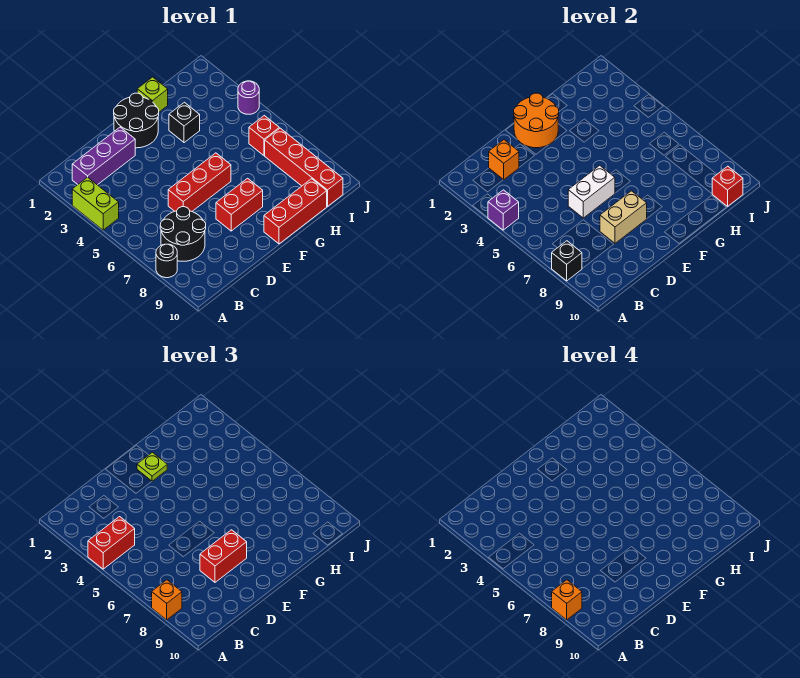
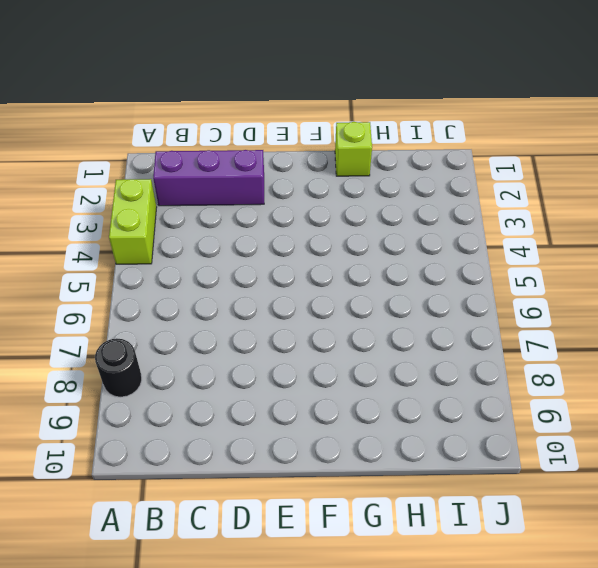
none -> black 2x2 round brick [160,207,206,261]
none -> red 1x3 brick [168,153,231,211]
none -> black 2x2 round brick [114,93,159,148]

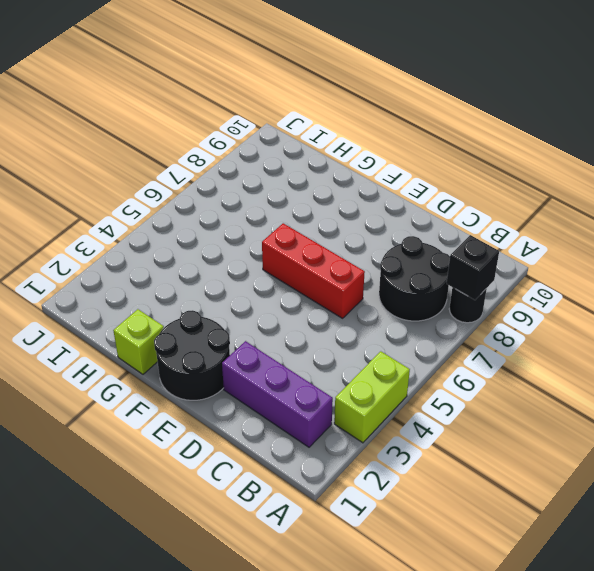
none -> red 1x2 brick [216,178,263,231]
none -> red 1x3 brick [264,179,327,244]
none -> black 1x1 brick [169,102,200,143]

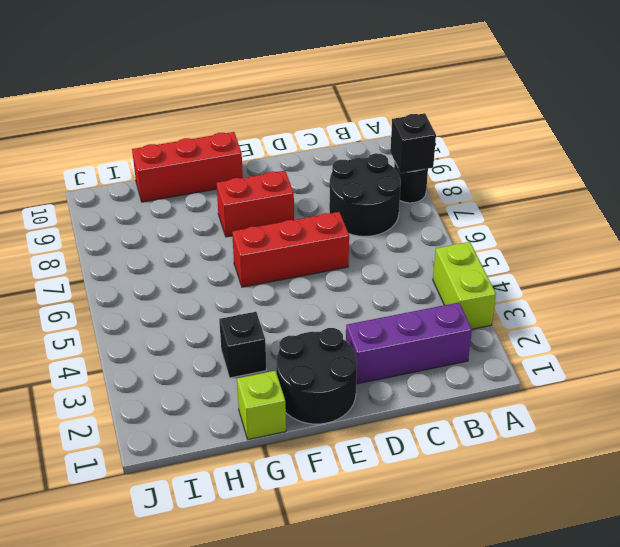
none -> red 1x1 brick [249,116,279,156]
none -> red 1x4 brick [265,128,343,206]
none -> purple 1x1 round brick [238,81,259,114]

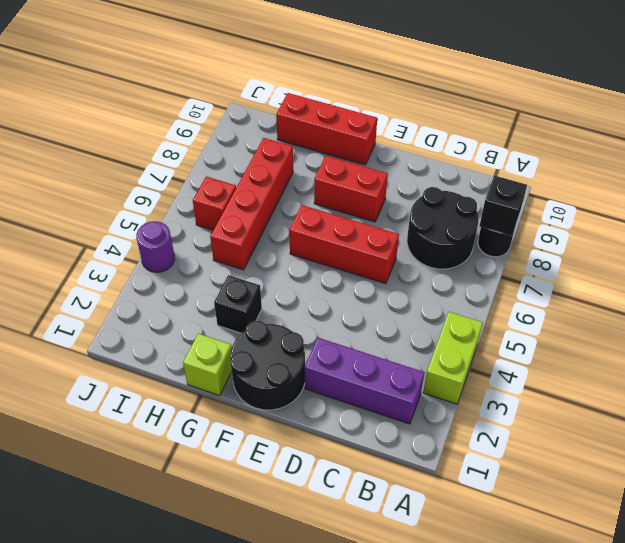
red 1x4 brick [210,138,293,270] -> red 1x4 brick moved to [265,128,343,206]
none -> purple 1x1 brick [488,190,519,230]
none -> orange 1x1 brick [489,140,519,180]
none -> white 1x2 brick [568,165,615,218]

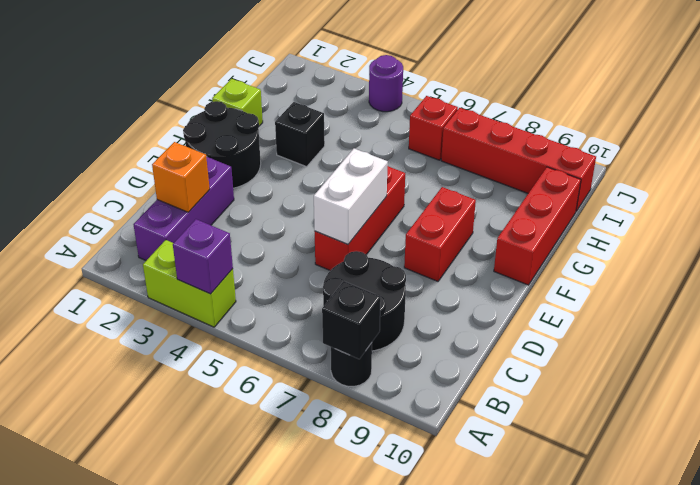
none -> tan 1x2 brick [600,191,647,243]
none -> orange 2x2 round brick [514,93,559,148]
none -> red 1x1 brick [712,166,743,206]

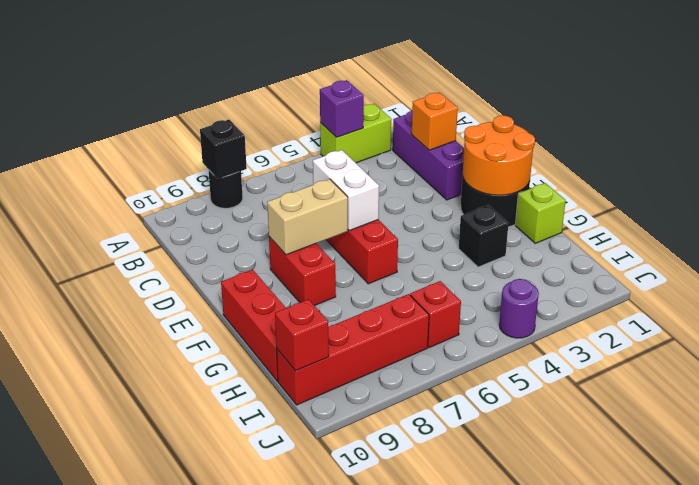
tan 1x2 brick [267,179,348,255] -> tan 1x2 brick turned to [600,191,647,243]
none -> black 2x2 round brick [160,207,206,261]
none -> red 1x2 brick [88,517,135,569]
none -> orange 1x1 brick [152,580,182,620]

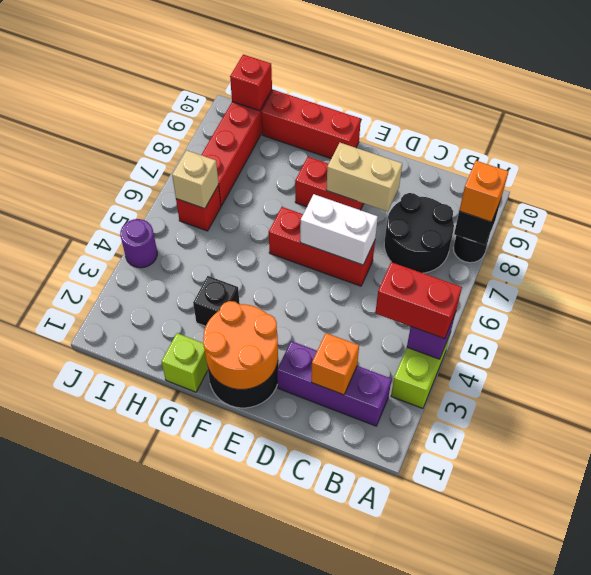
tan 1x1 brick [172,150,219,209] -> none
none -> red 1x2 brick [200,530,247,582]
none -> lime 1x1 plate [137,452,167,481]
none -> orange 1x1 brick [552,580,582,620]

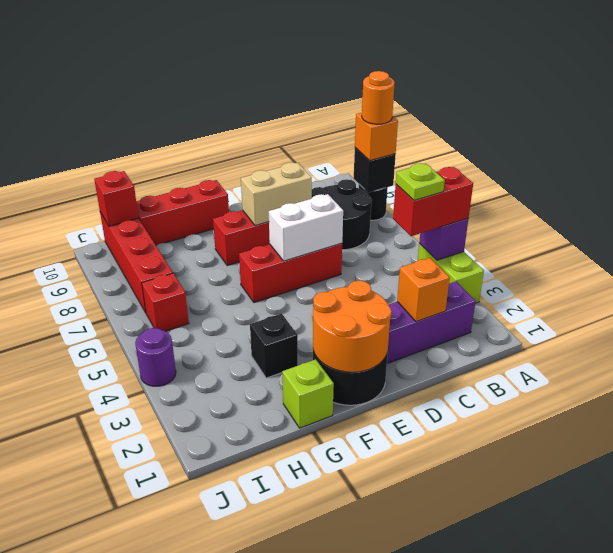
orange 1x1 round brick [362,71,394,124] -> orange 1x1 brick [552,580,582,620]
lime 1x1 plate [396,163,445,201] -> lime 1x1 plate moved to [137,452,167,481]
none -> red 1x2 brick [200,530,247,582]

